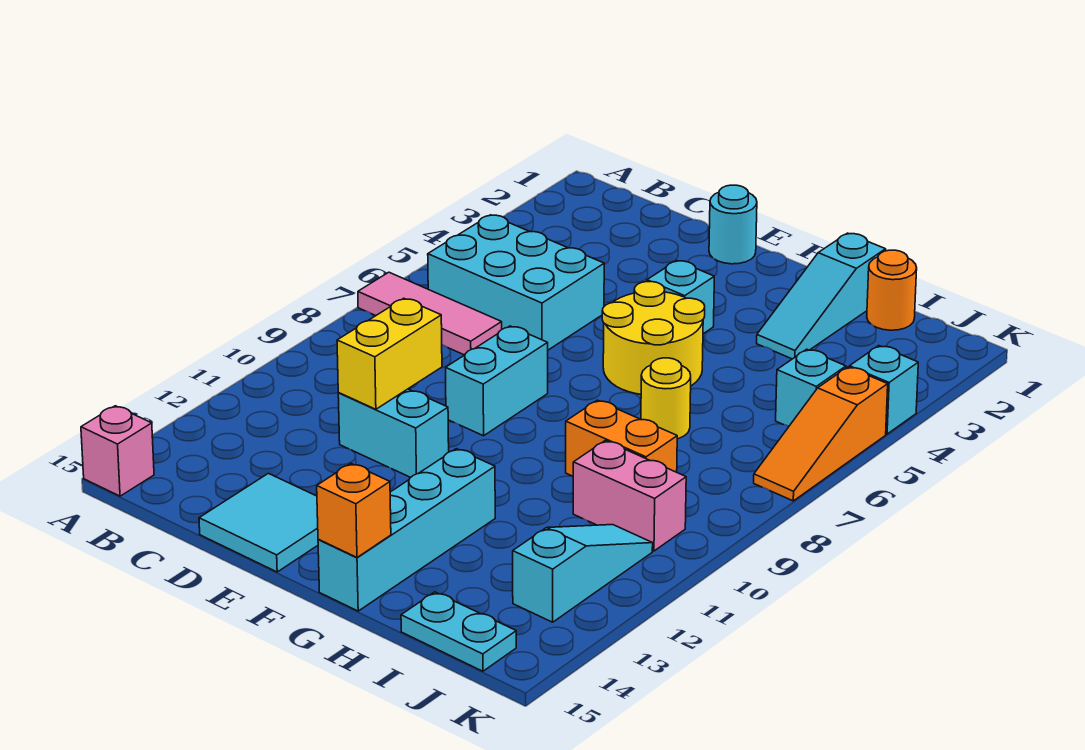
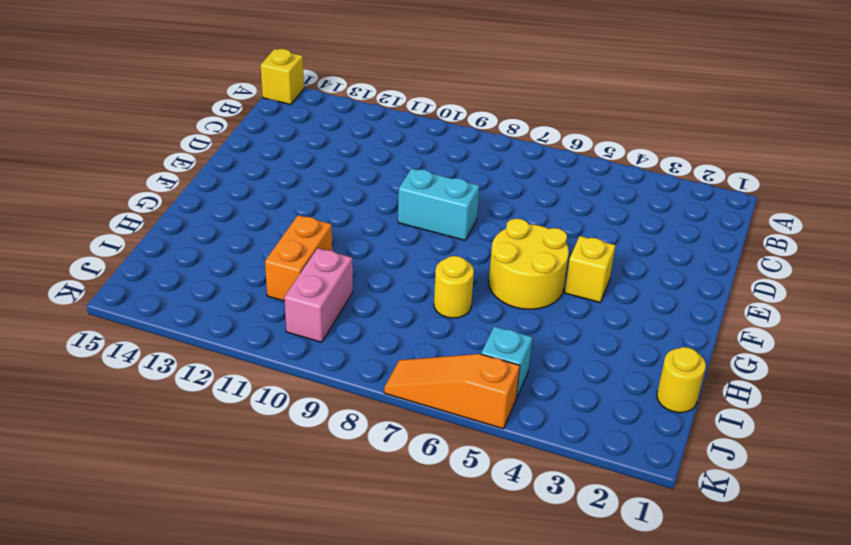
yellow 1x1 brick [261,49,304,105] -> pink 1x1 brick [81,406,154,496]
yellow 1x1 brick [565,236,615,302] -> cyan 1x1 brick [647,261,714,334]
orange 1x2 brick [265,215,332,301] -> orange 1x2 brick moved to [566,400,677,476]
yellow 1x1 round brick [657,347,706,413] -> orange 1x1 round brick [867,250,917,330]
none -> pink 1x3 tile [358,272,502,355]
none -> cyan 2x3 brick [428,215,604,350]
none -> cyan 1x2 brick [338,389,449,477]

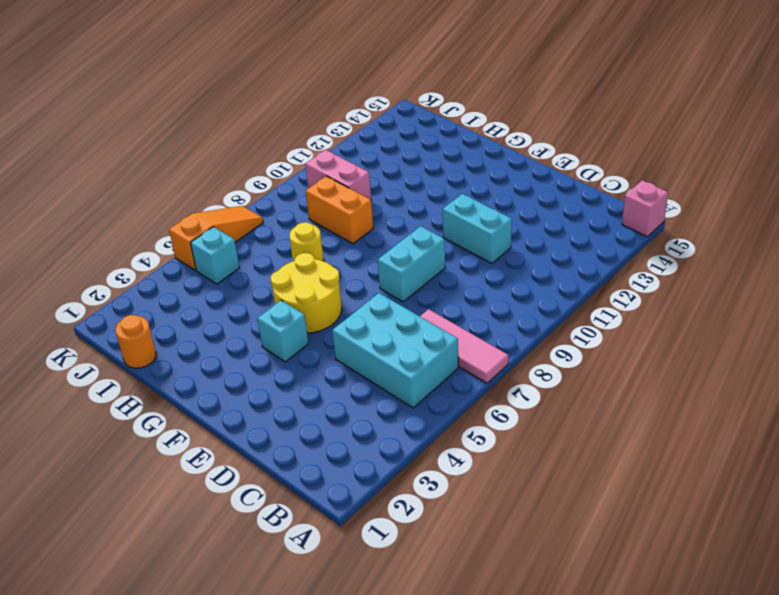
none -> cyan 2x2 tile [199,473,318,572]
none -> cyan 1x1 round brick [709,185,757,264]
none -> cyan 1x4 brick [318,449,495,611]

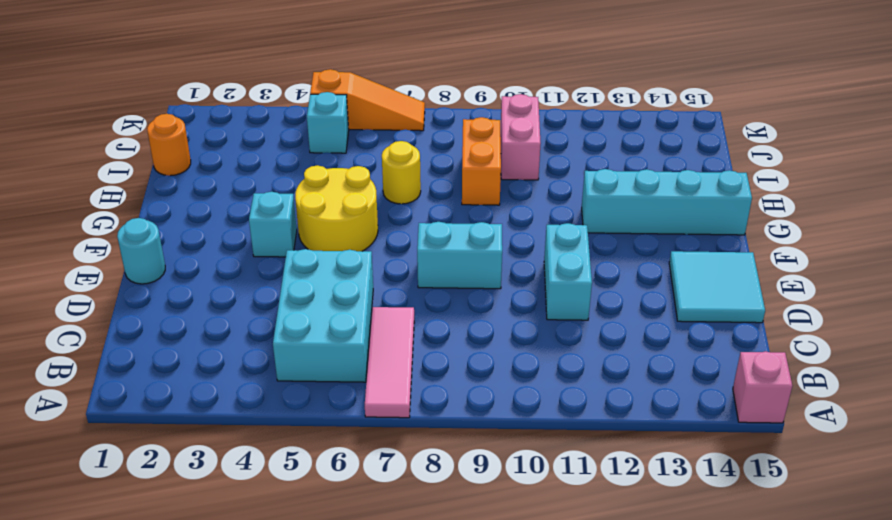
none -> cyan 1x3 slope [757,233,886,359]
none -> cyan 1x2 plate [401,592,516,671]
none -> cyan 1x3 slope [513,525,653,622]

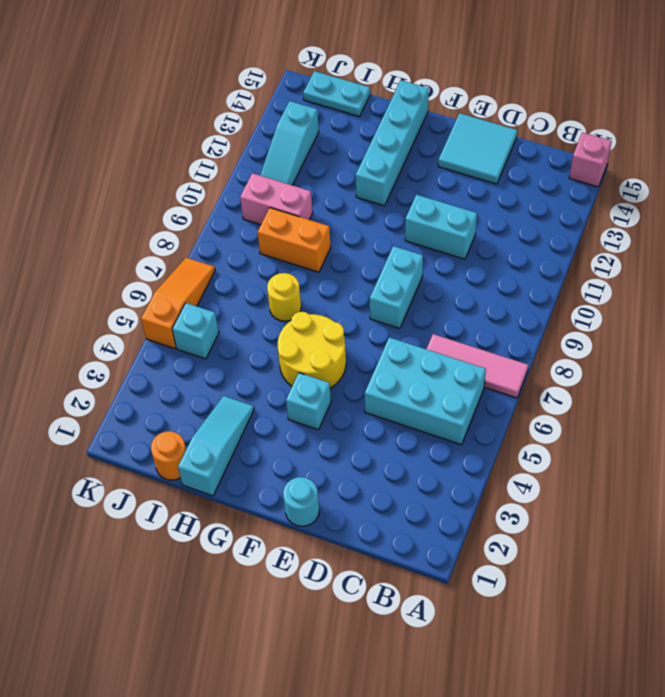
none -> cyan 1x1 brick [849,346,918,434]
none -> yellow 1x2 brick [337,298,442,409]
none -> orange 1x1 brick [317,464,391,557]

